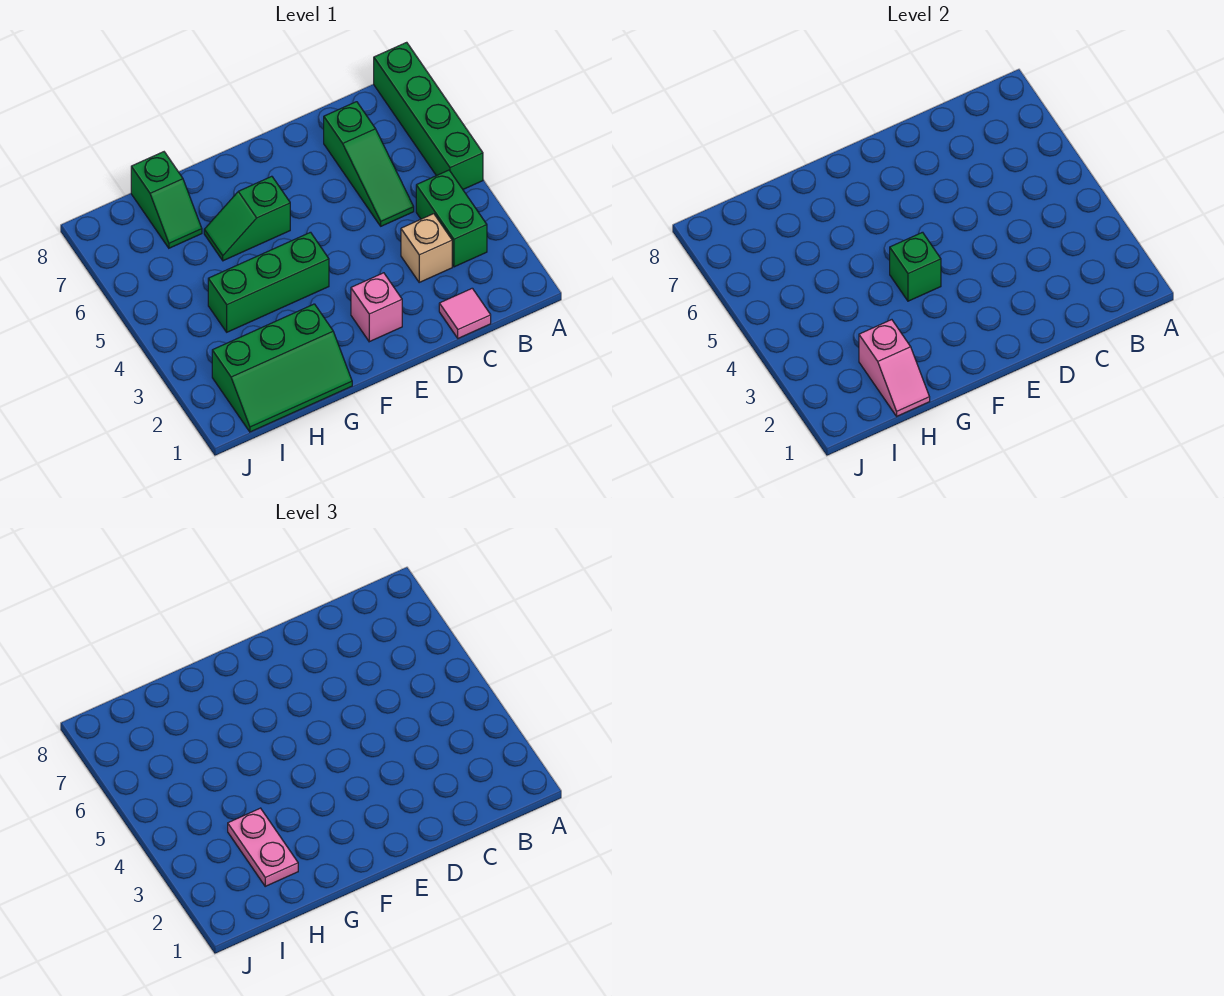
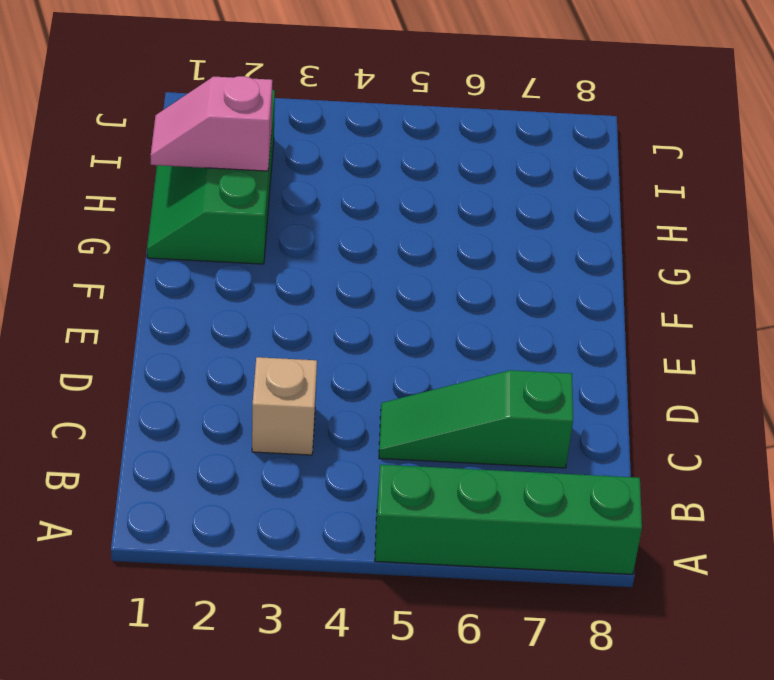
none -> green 1x2 brick [416,170,487,267]
none -> pink 1x1 tile [439,288,491,338]
none -> pink 1x1 brick [351,273,402,342]

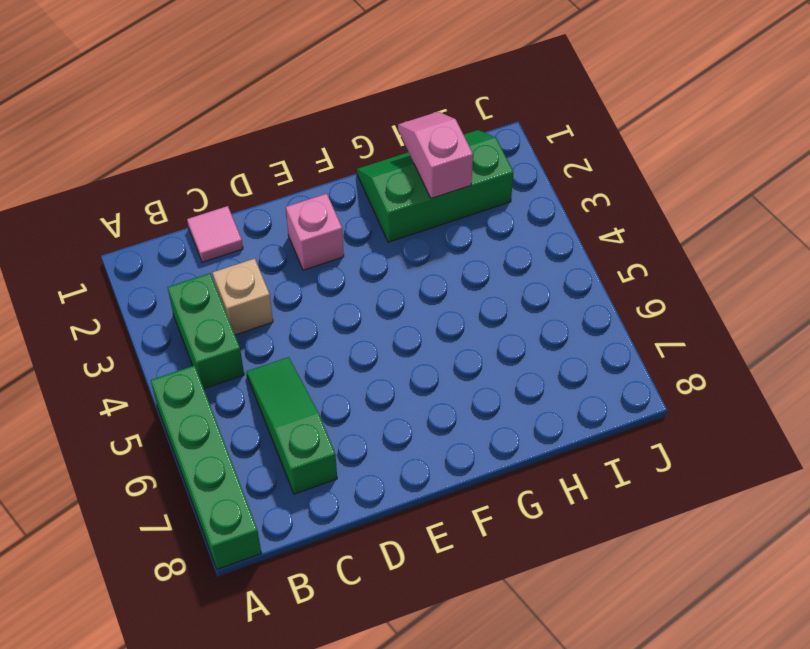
none -> green 1x3 brick [208,232,329,332]
none -> green 1x2 slope [204,176,290,261]
none -> green 1x2 slope [131,152,202,248]

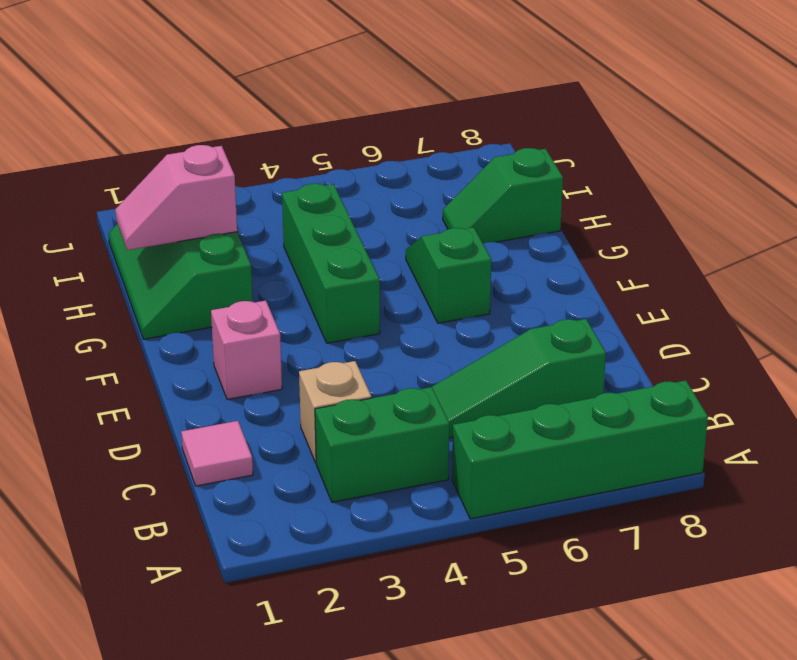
none -> green 1x1 brick [890,232,941,301]
none -> pink 1x2 plate [228,808,298,886]

